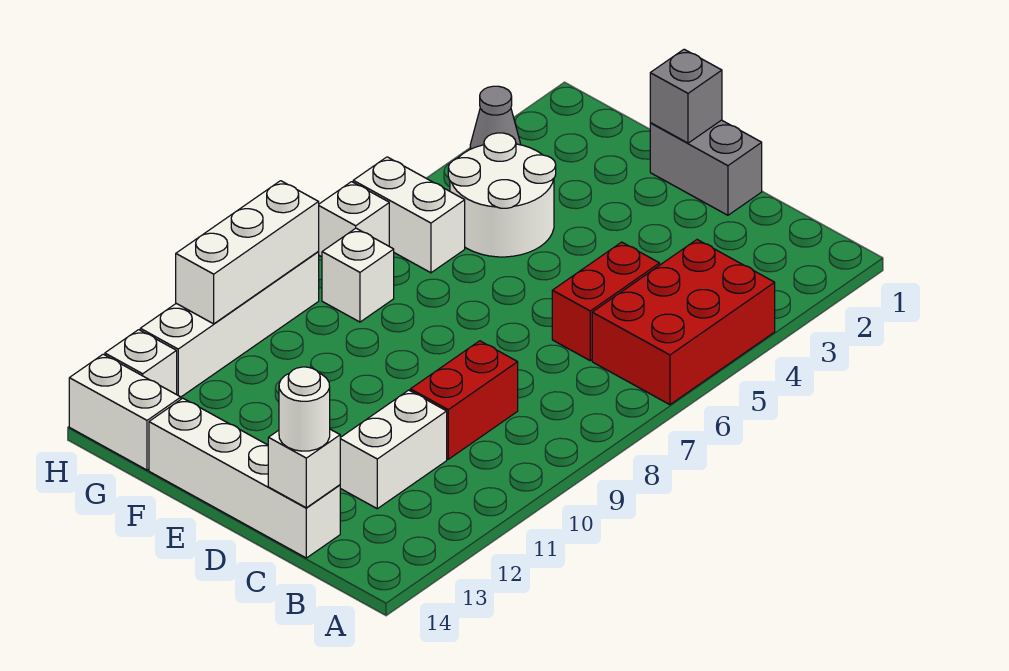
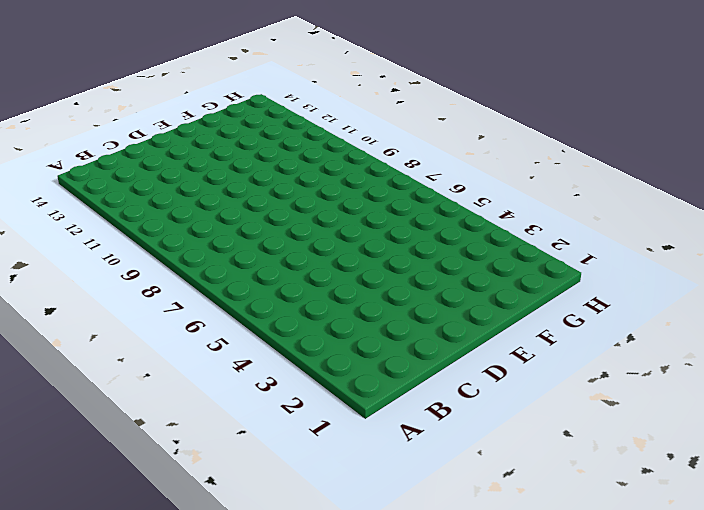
none -> red 2x3 brick [592,240,775,405]
none -> red 1x2 brick [552,242,660,361]
none -> red 1x2 brick [410,341,518,459]

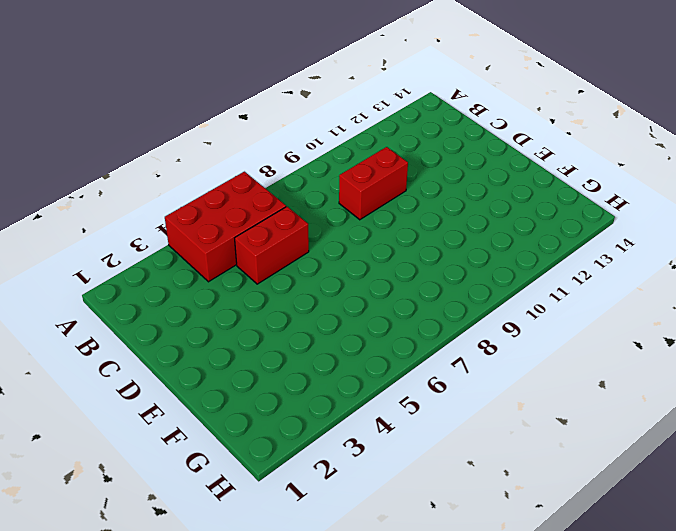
none -> white 1x2 brick [340,390,447,509]
none -> white 1x4 brick [149,398,340,558]
none -> grey 1x2 brick [650,120,762,215]

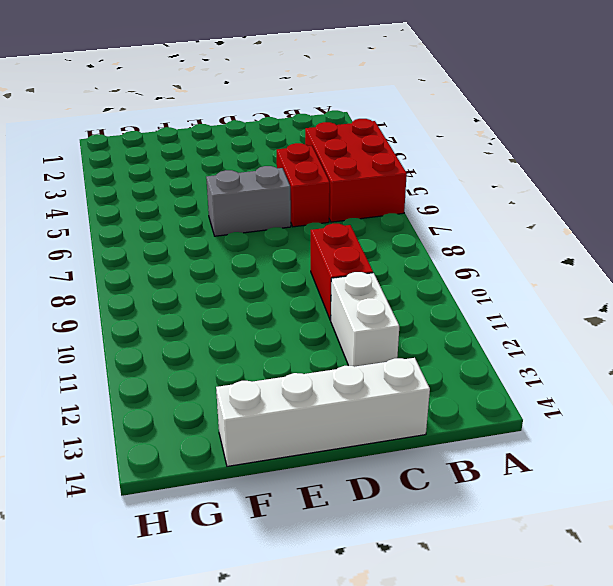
grey 1x2 brick [206,166,291,236] -> grey 1x2 brick moved to [650,120,762,215]
none -> white 2x2 round brick [448,133,556,257]
none -> white 1x2 brick [353,157,465,273]
none -> white 1x1 brick [322,228,394,322]

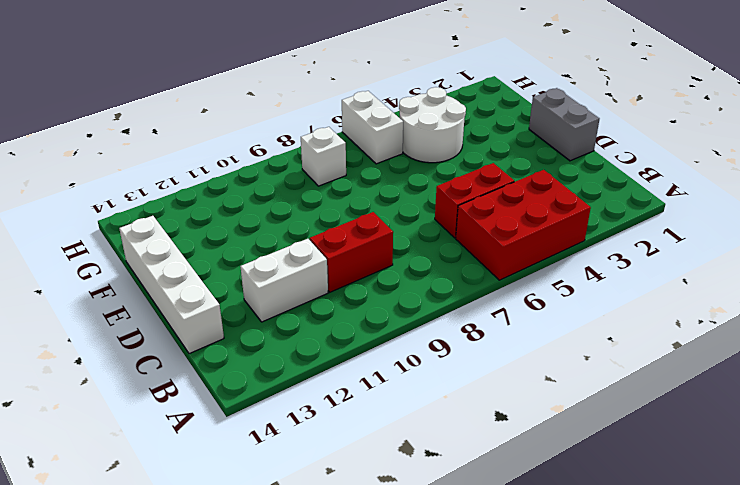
none -> white 1x2 brick [69,354,181,470]
none -> grey 1x1 cone [470,86,521,149]
none -> white 1x1 brick [318,182,389,257]

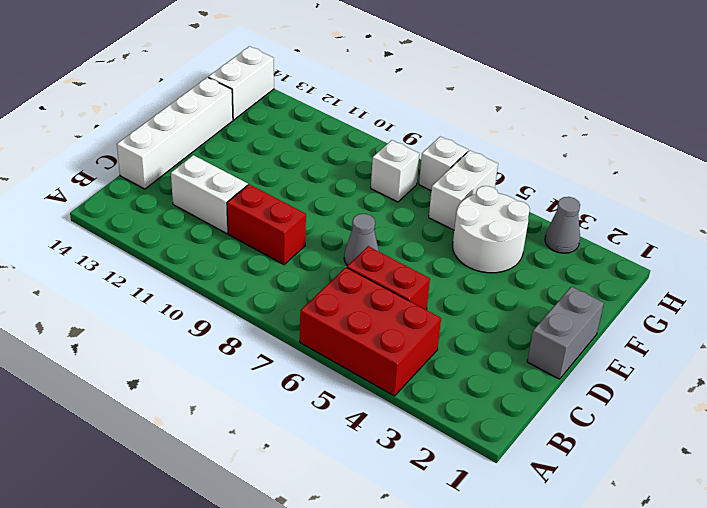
grey 1x1 cone [344,214,379,266] -> none
none -> white 1x4 brick [140,252,319,397]
none -> white 1x1 brick [105,330,177,394]
none -> white 1x1 brick [268,429,340,508]

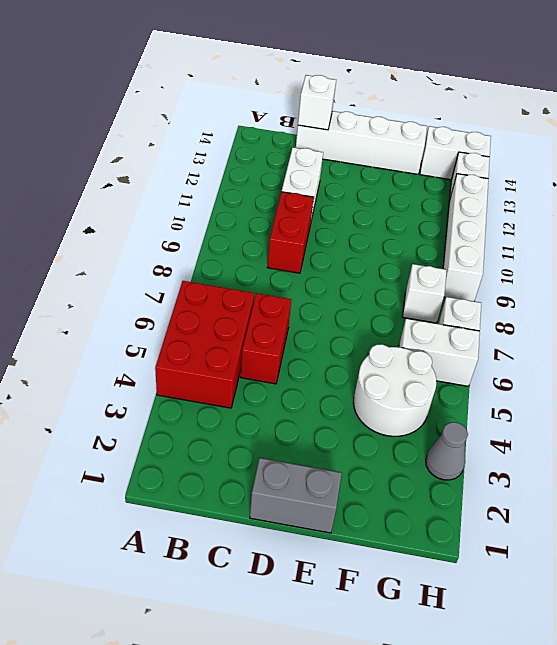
none -> grey 1x1 brick [650,49,722,143]
none -> white 1x3 brick [176,181,319,324]
none -> white 1x1 round brick [279,367,330,451]

